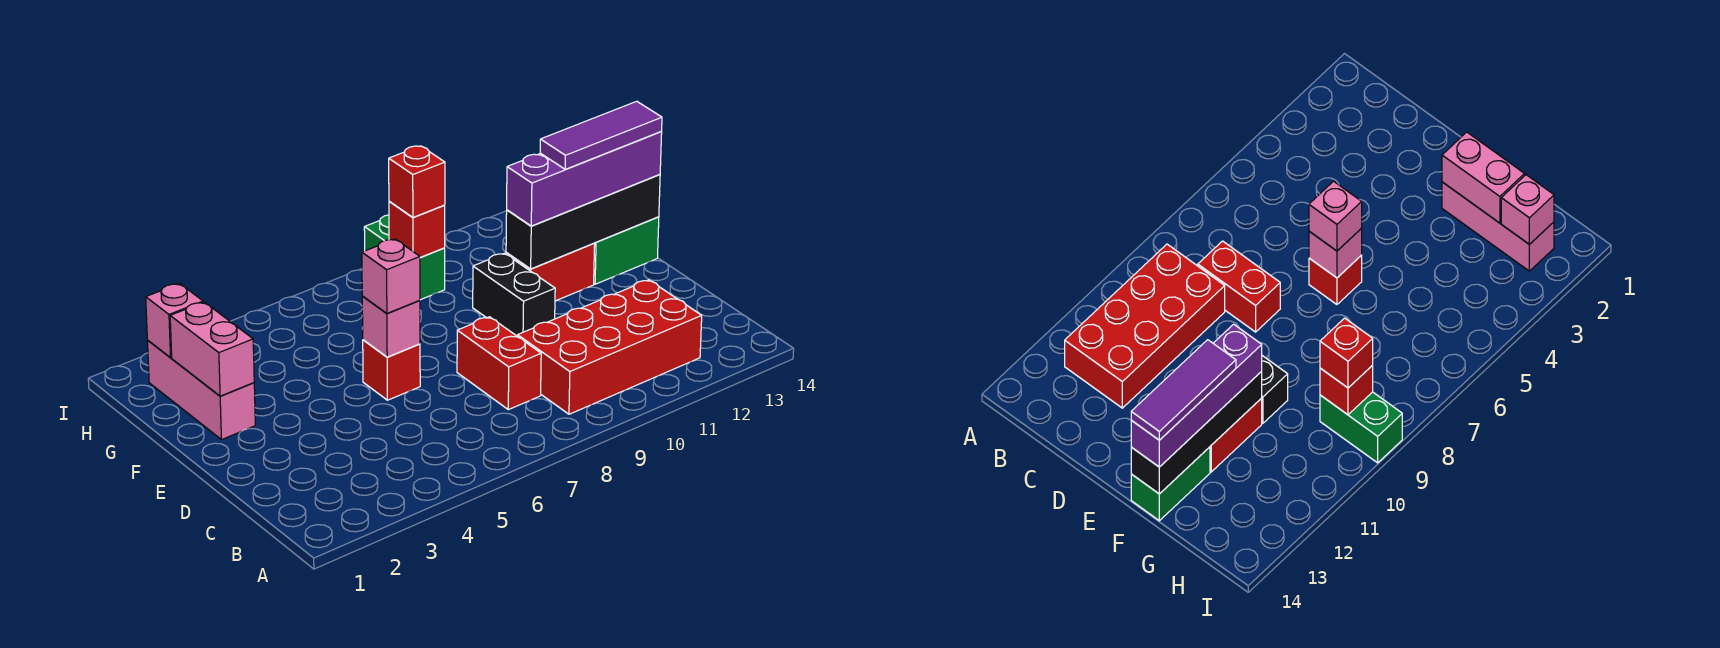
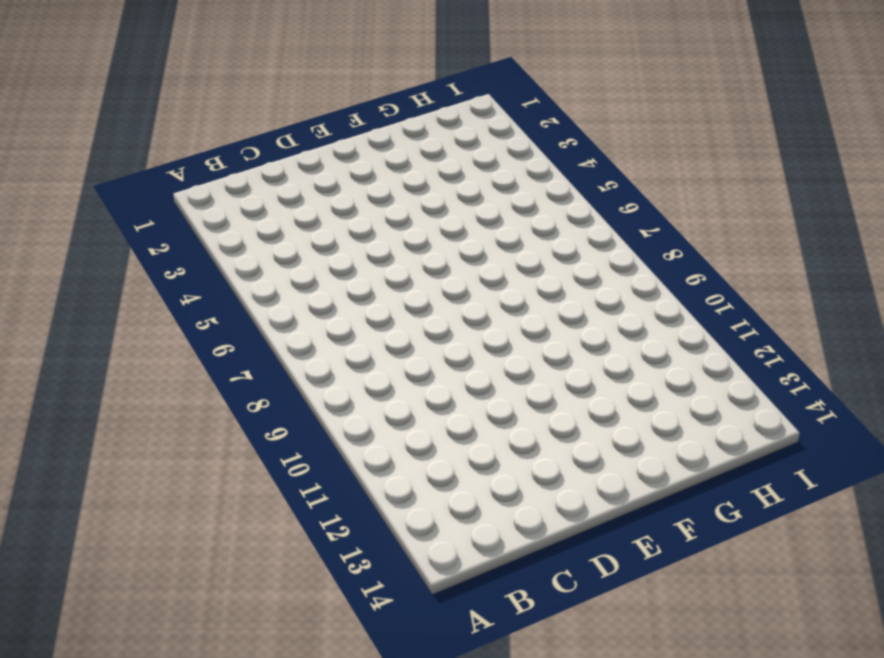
none -> red 2x4 brick [517,280,702,414]
none -> red 1x2 brick [457,317,541,410]
none -> red 1x1 brick [363,340,420,400]

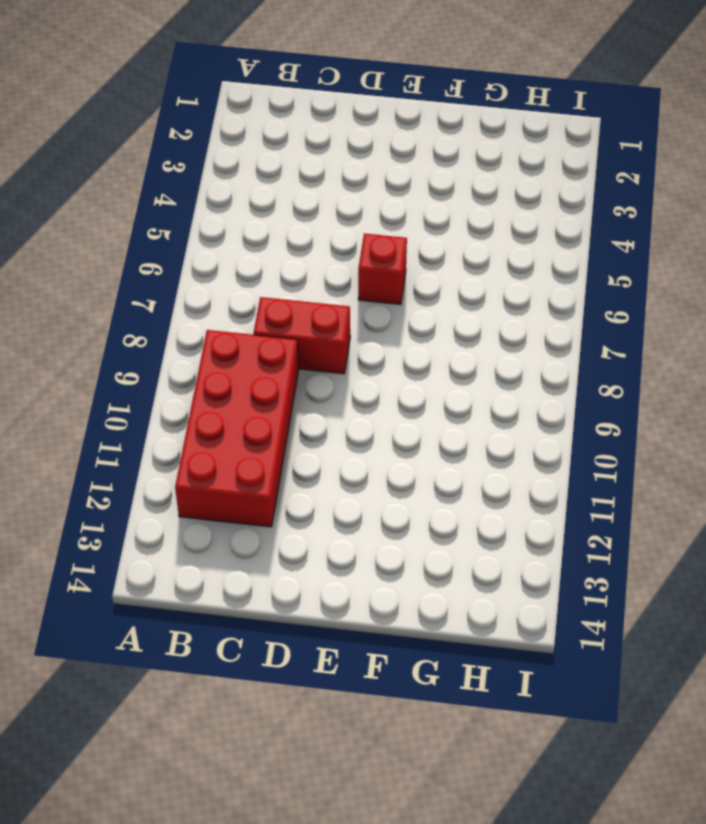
none -> black 1x2 brick [473,253,555,336]
none -> pink 1x3 brick [148,341,255,440]
none -> red 1x2 brick [506,244,595,301]

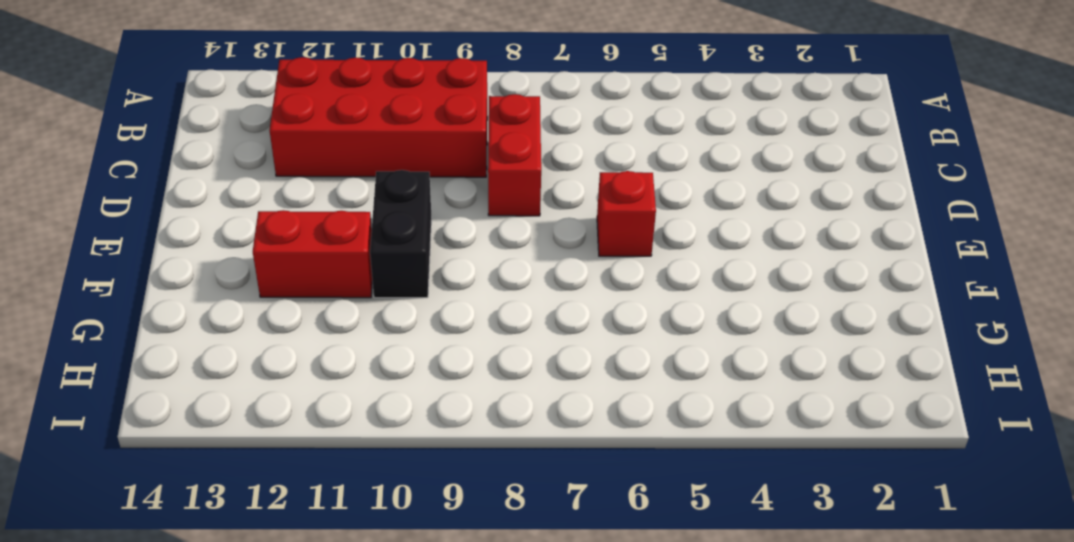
none -> pink 1x3 brick [148,341,255,440]
none -> green 1x2 brick [594,217,659,284]
none -> green 1x2 brick [364,215,445,300]

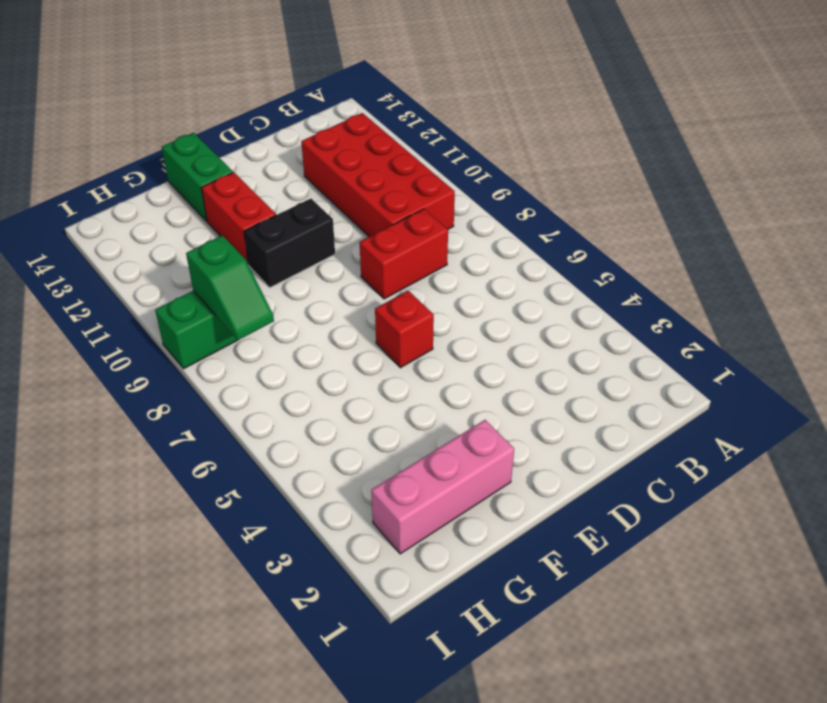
green 1x2 slope [186,235,274,340] -> red 1x1 brick [389,201,445,257]
none -> pink 1x1 brick [362,296,420,357]
none -> pink 1x2 brick [170,302,254,396]
none -> black 1x4 brick [506,174,660,269]

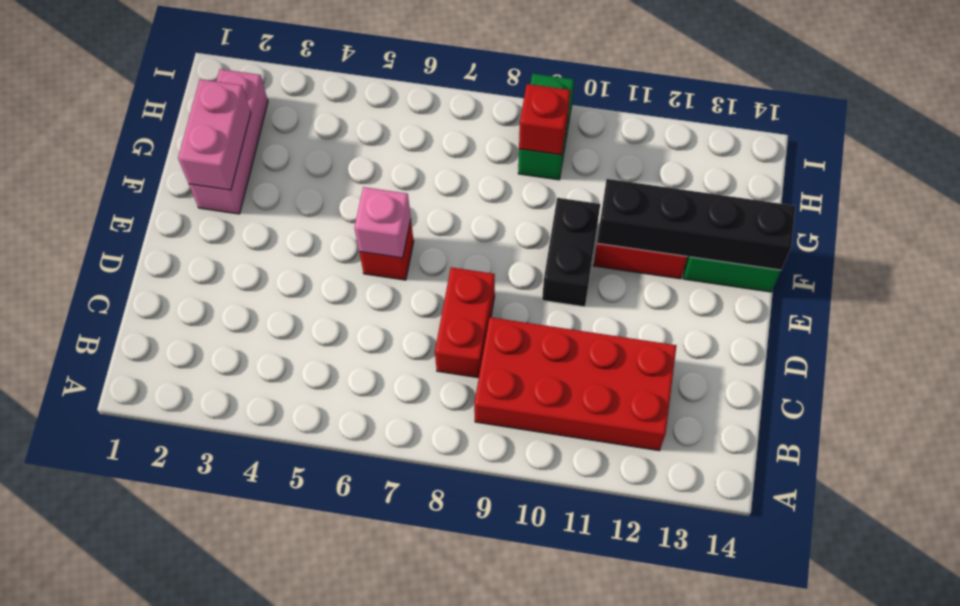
none -> pink 1x1 brick [146,283,203,357]
none -> pink 1x1 brick [362,239,420,313]
none -> purple 1x4 brick [507,132,662,226]

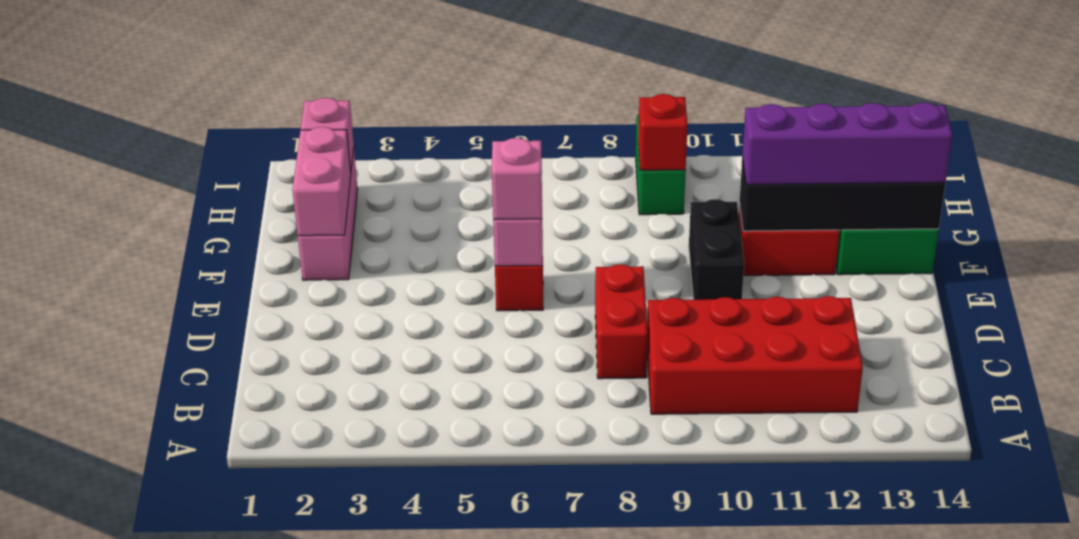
none -> red 1x1 brick [389,146,445,217]
none -> purple 1x3 tile [540,101,662,169]

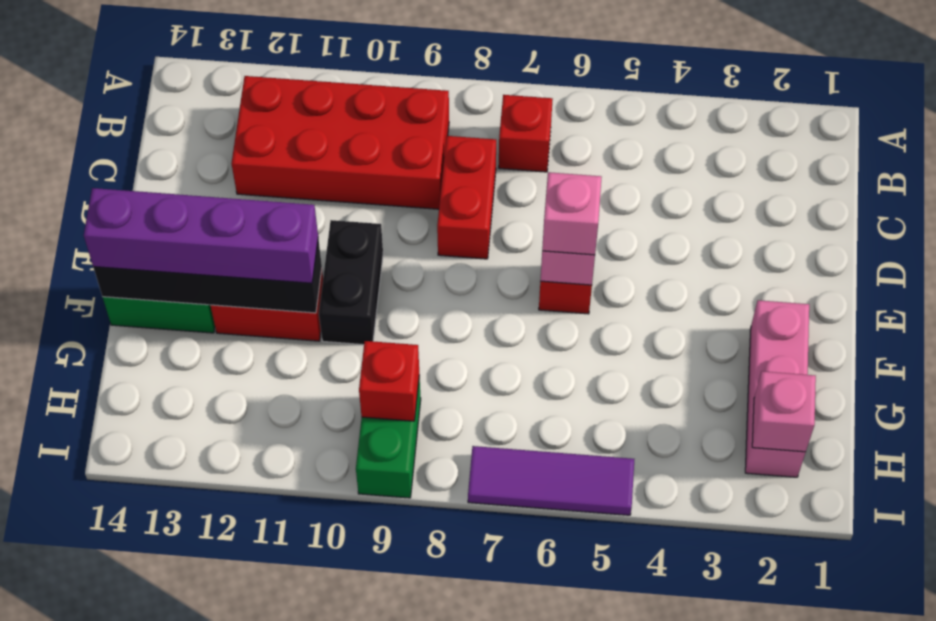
red 1x1 brick [499,95,553,172] -> red 1x1 brick moved to [389,146,445,217]
purple 1x3 tile [468,446,634,515] -> purple 1x3 tile moved to [540,101,662,169]
none -> pink 1x2 brick [170,302,254,396]

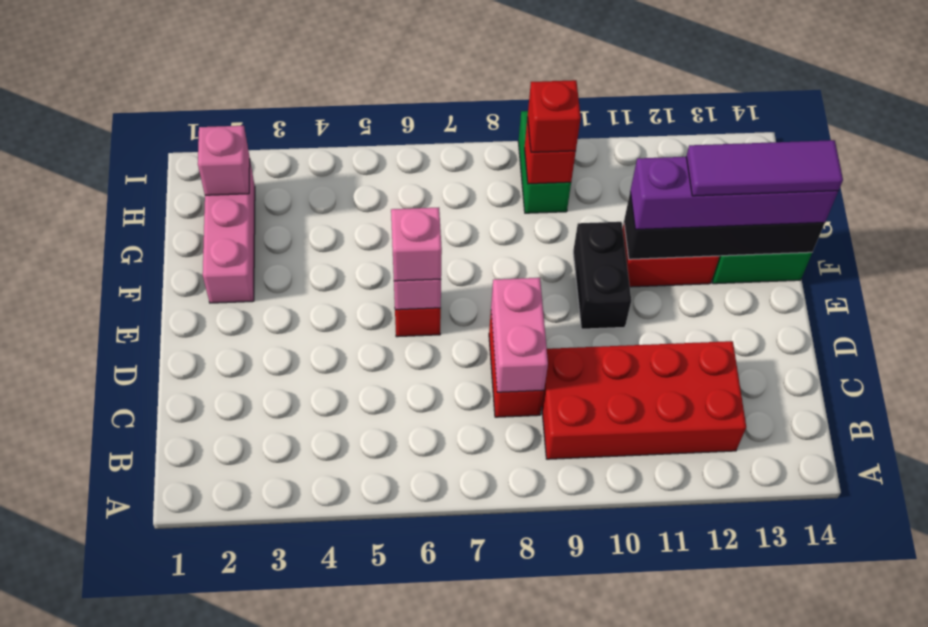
pink 1x2 brick [491,278,548,392] -> pink 1x2 brick moved to [170,302,254,396]

